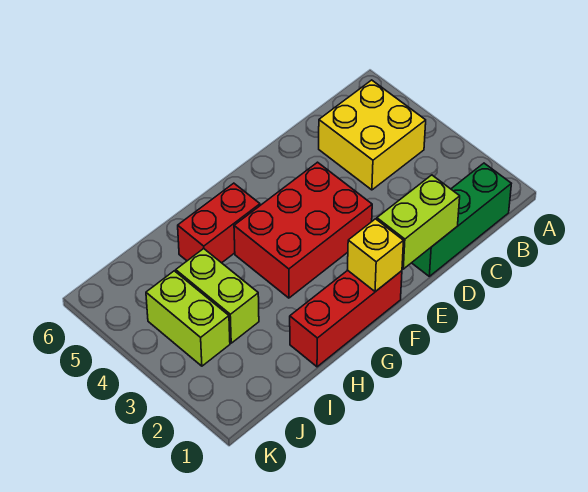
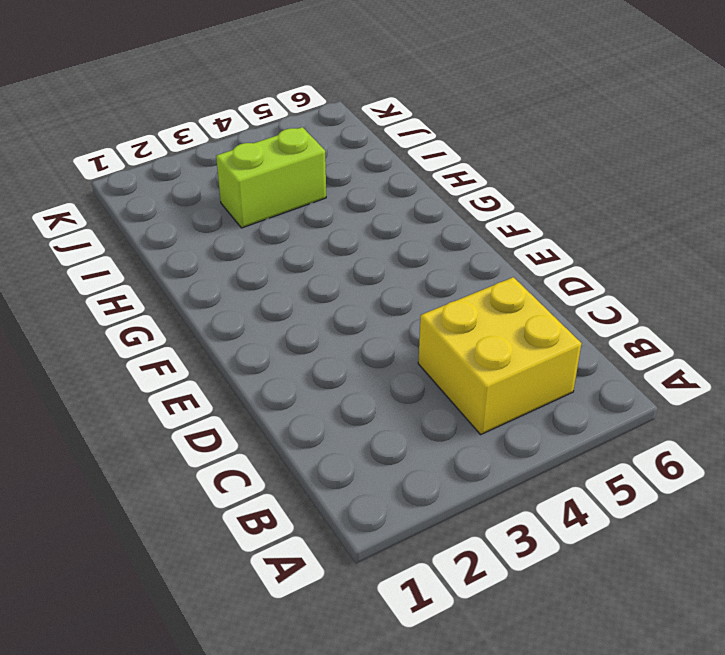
none -> green 1x3 brick [412,163,511,276]
none -> red 2x3 brick [234,162,372,298]

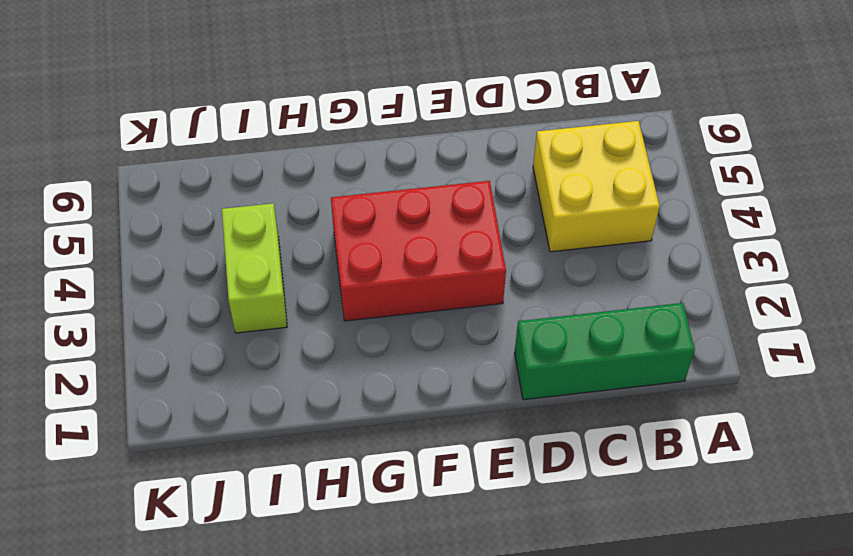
none -> red 1x3 brick [290,270,402,367]
none -> red 1x2 brick [178,183,260,263]

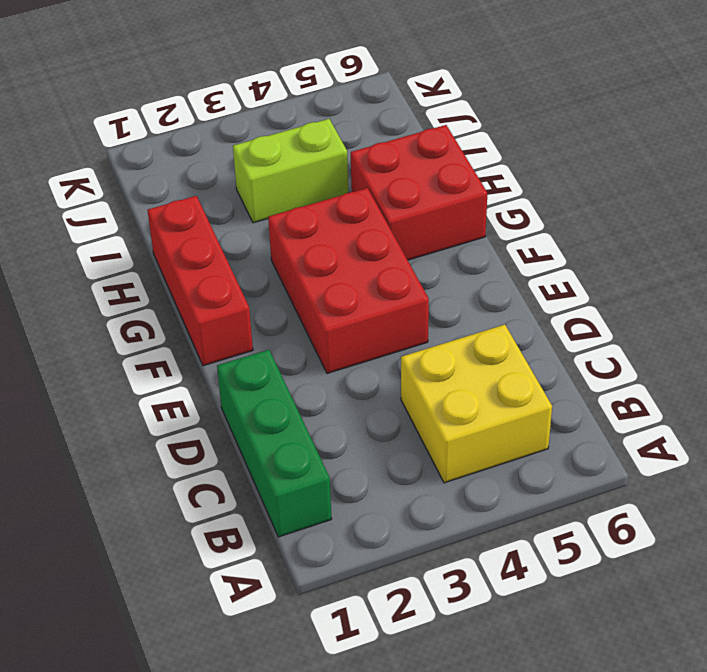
red 2x2 brick [351,125,487,260] -> red 1x2 brick [178,183,260,263]
none -> lime 1x2 brick [146,271,230,366]
none -> lime 1x2 brick [377,175,460,269]

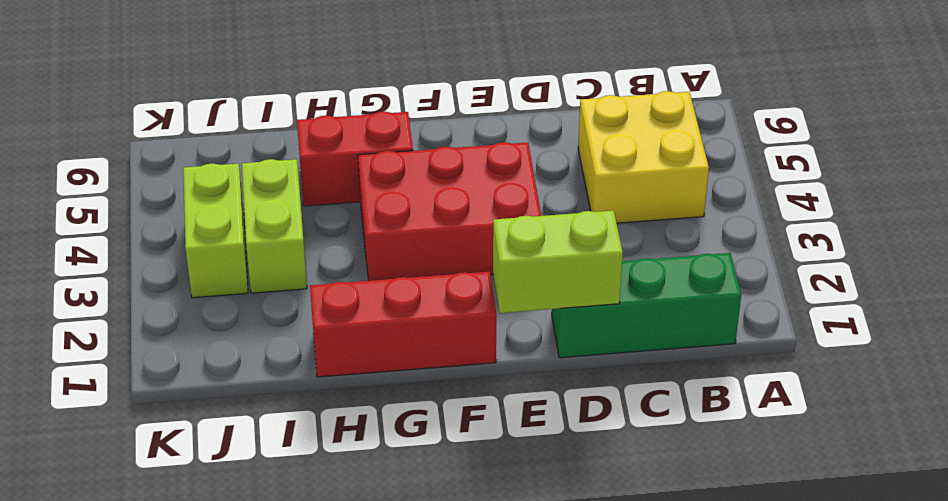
none -> yellow 1x1 brick [348,219,403,292]

